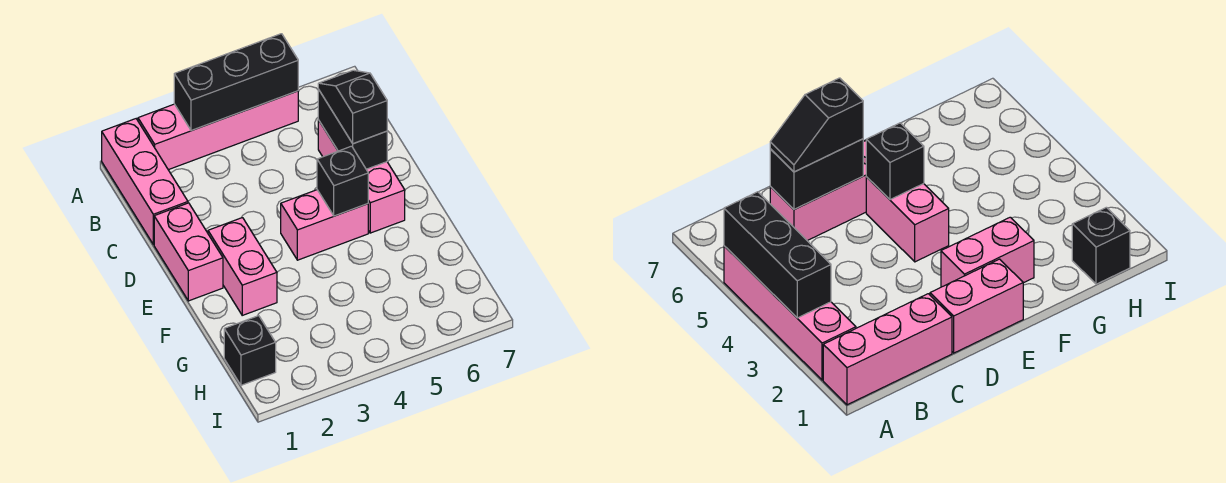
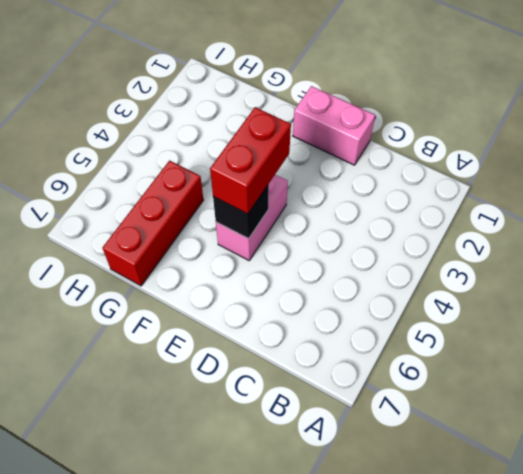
red 1x2 brick [210,107,291,214] -> none
red 1x3 brick [102,161,203,286] -> none
none -> pink 1x3 brick [102,119,188,245]
none -> pink 1x4 brick [138,91,298,170]

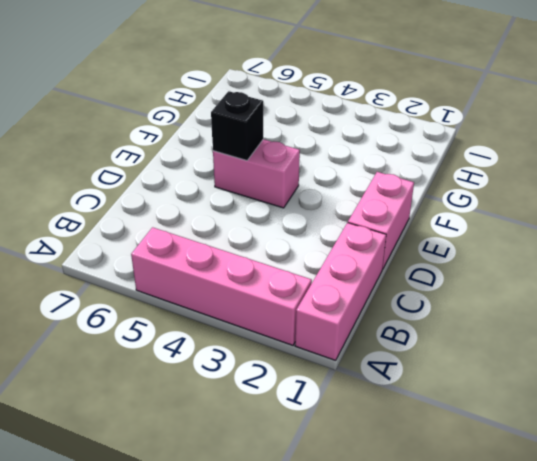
none -> pink 1x3 brick [318,120,405,233]
none -> pink 1x2 brick [208,218,277,315]

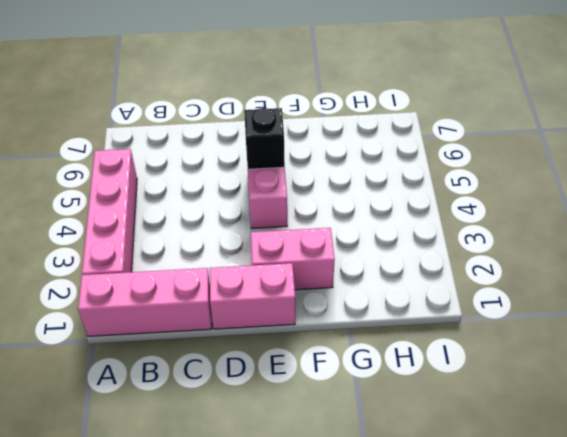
none -> pink 1x3 brick [318,120,405,233]
none -> black 1x1 brick [224,316,276,385]

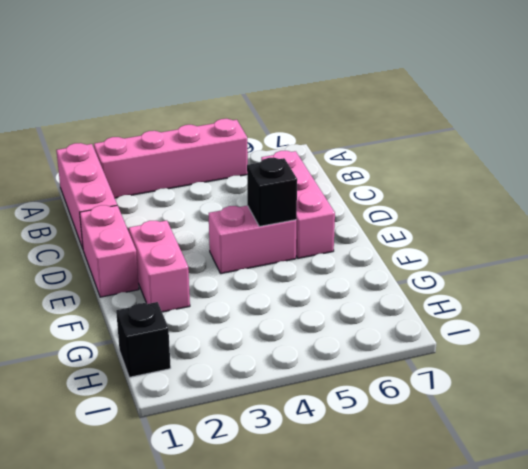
none -> black 1x3 brick [174,34,298,131]
none -> black 1x2 brick [318,89,387,169]

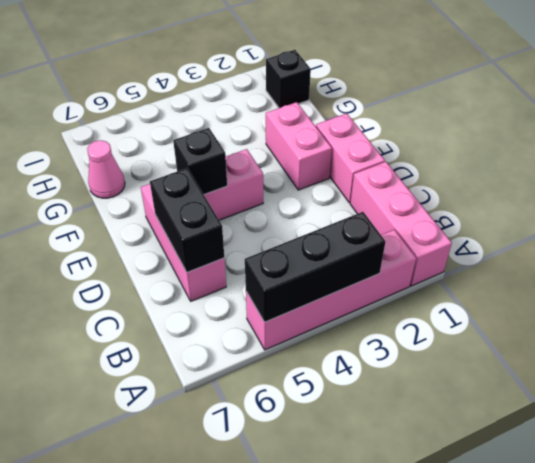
pink 1x1 cone [87,140,125,198] -> none
none -> black 1x2 slope [318,70,387,144]

